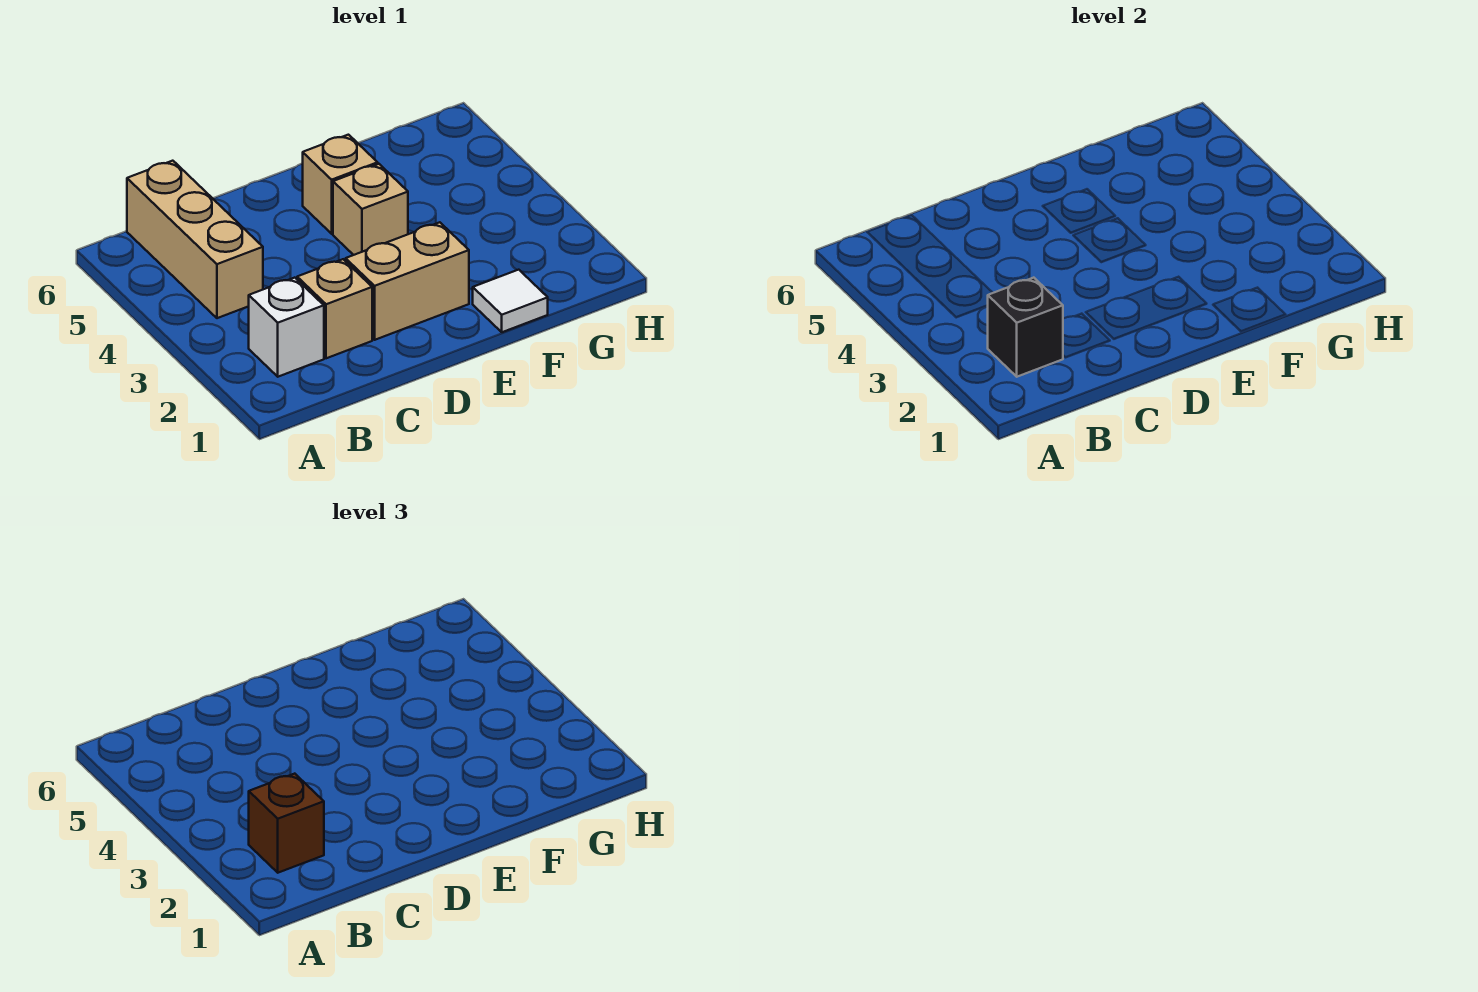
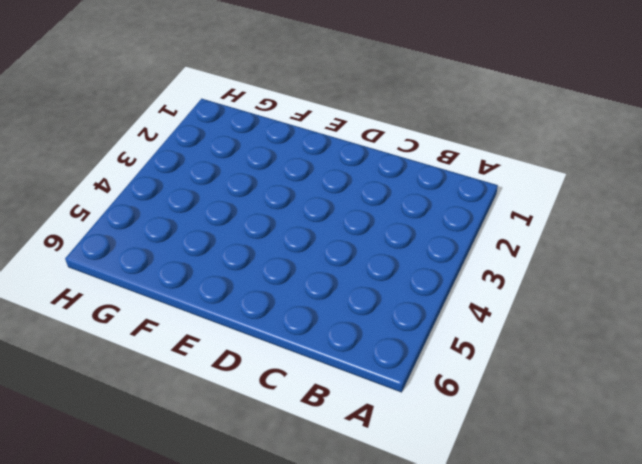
none -> white 1x1 brick [248,278,324,377]
none -> tan 1x3 brick [127,161,263,318]

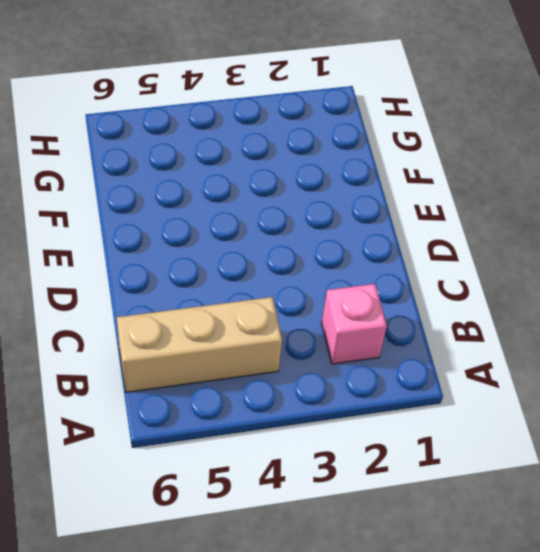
pink 1x1 brick [322,284,387,364] -> white 1x1 brick [248,278,324,377]
none -> tan 1x1 brick [297,259,372,358]
none -> tan 1x2 brick [346,222,469,340]

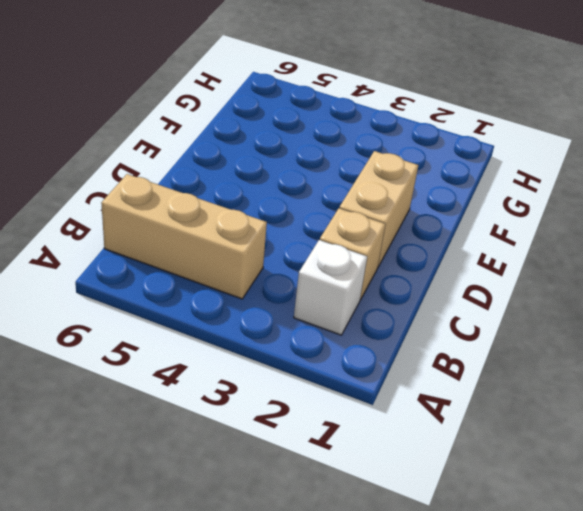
none -> tan 1x1 brick [333,164,408,255]
none -> tan 1x1 brick [303,135,378,234]

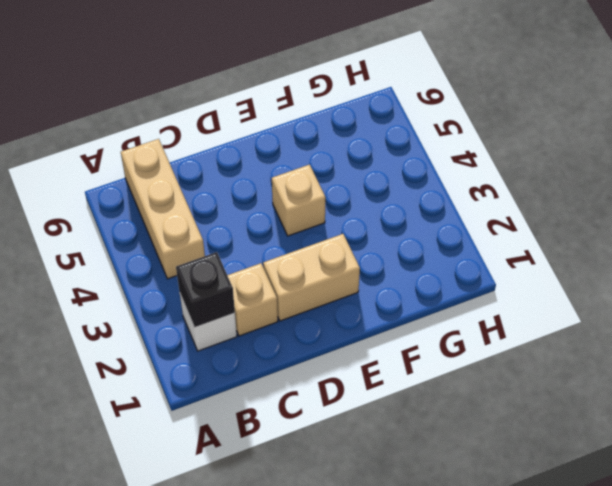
none -> tan 1x1 brick [303,135,378,234]
none -> white 1x1 tile [473,270,548,332]

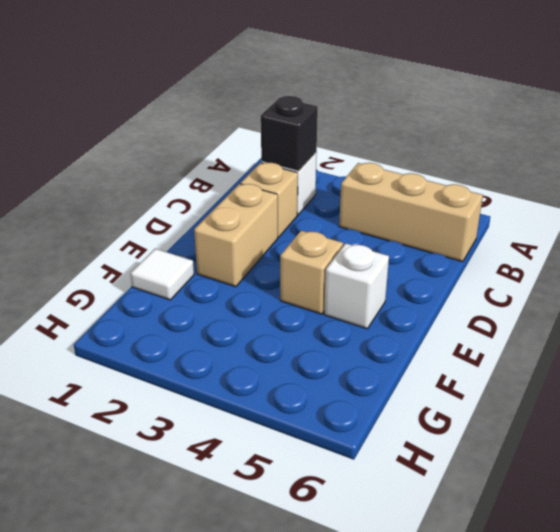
white 1x1 brick [324,243,389,329] -> tan 1x1 brick [303,135,378,234]
none -> brown 1x1 brick [249,774,324,873]

